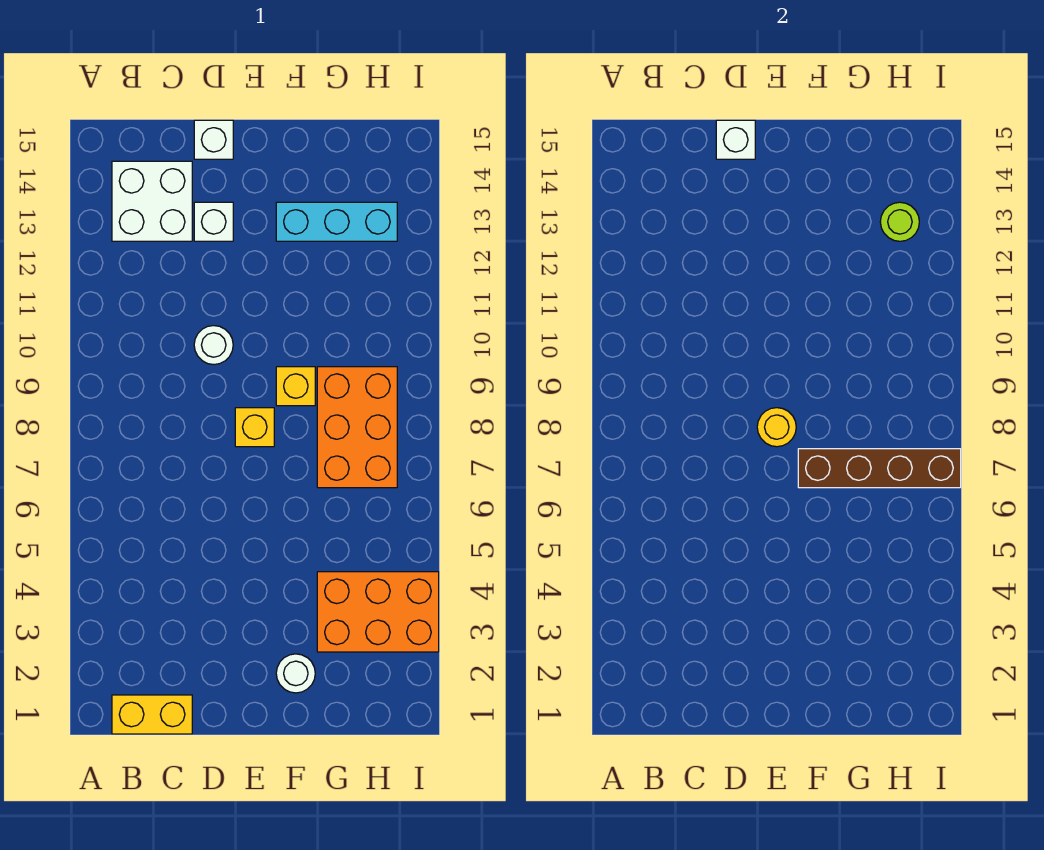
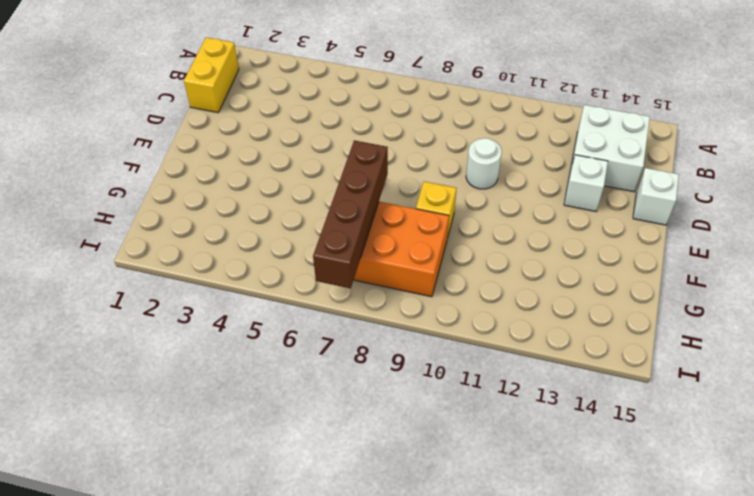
none -> yellow 1x1 brick [235,408,274,447]
none -> white 1x1 round brick [276,654,315,693]
none -> cyan 1x3 brick [276,202,397,241]

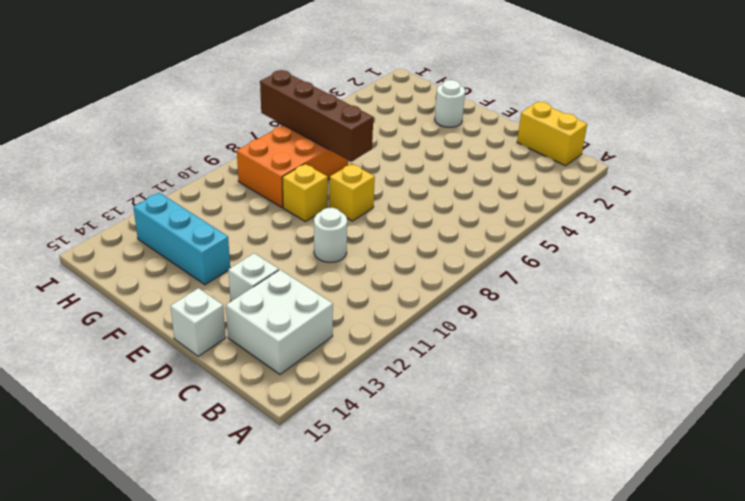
none -> orange 2x3 brick [317,572,439,652]
none -> white 1x1 brick [716,120,755,159]
none -> yellow 1x1 round brick [757,408,796,447]

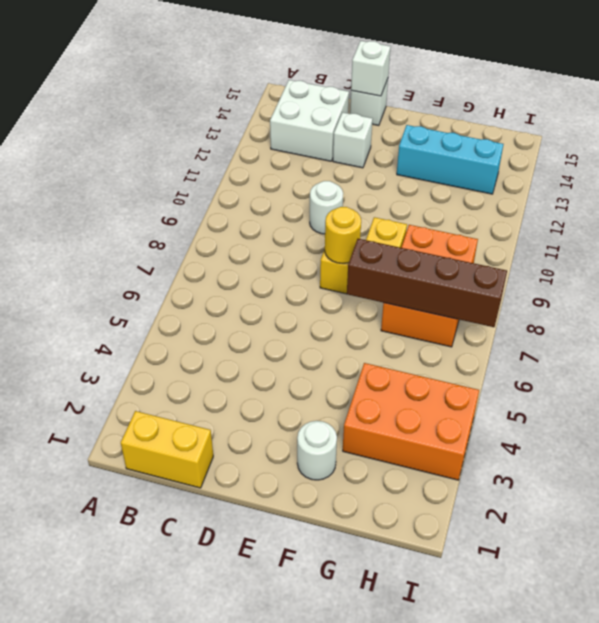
none -> lime 1x1 round brick [880,202,919,241]

